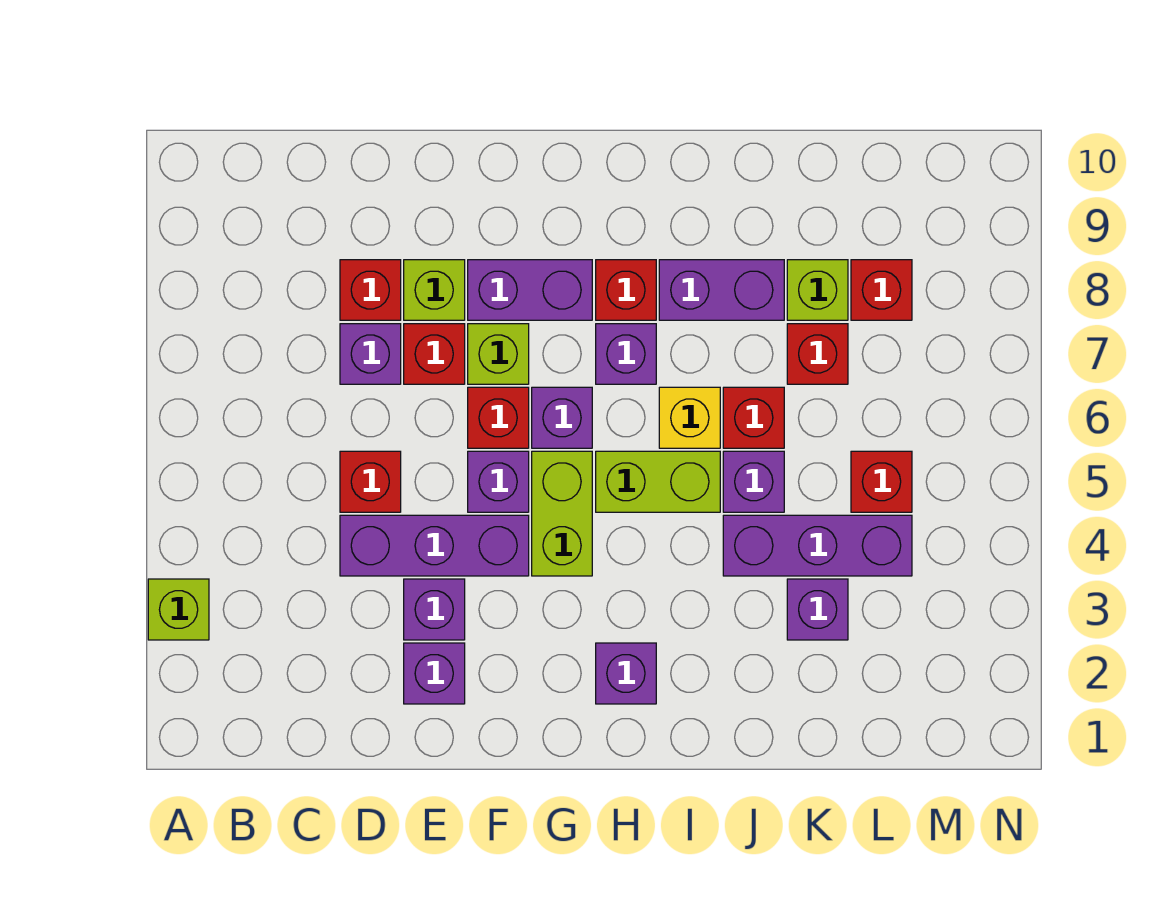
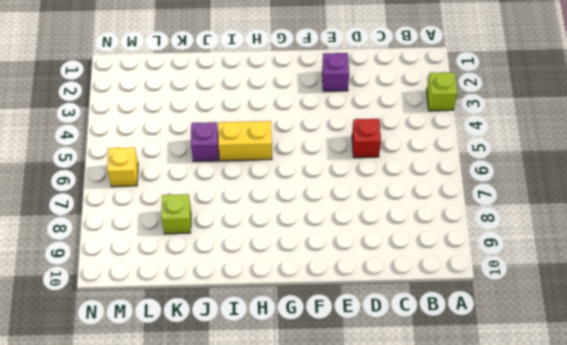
yellow 1x2 brick [218,121,272,161] -> lime 1x2 brick [596,451,720,512]
yellow 1x1 brick [107,147,138,187] -> yellow 1x1 brick moved to [659,387,720,448]
none -> purple 1x3 brick [340,515,529,576]
none -> purple 1x1 brick [340,324,401,384]
none -> red 1x1 brick [340,260,401,320]

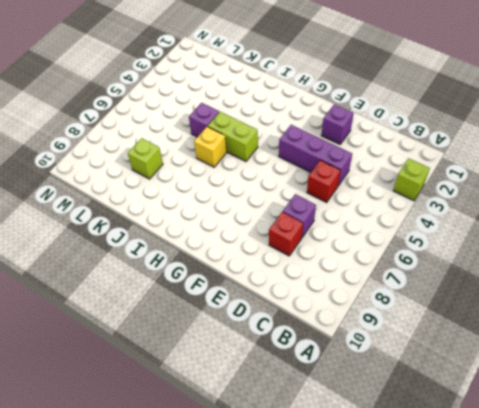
none -> purple 1x1 brick [404,579,465,640]
none -> red 1x1 brick [404,324,465,384]
none -> lime 1x1 brick [404,260,465,320]

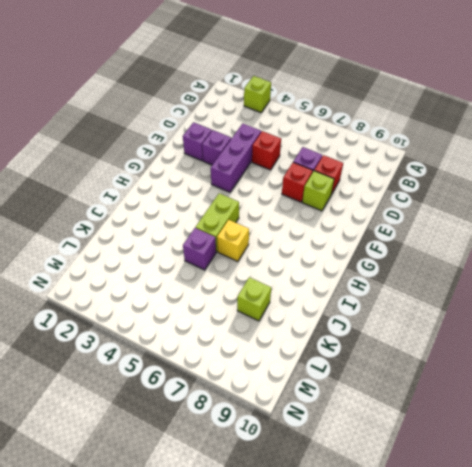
none -> purple 1x1 brick [468,451,529,512]
none -> red 1x1 brick [468,387,529,448]
none -> lime 1x1 brick [468,324,529,384]

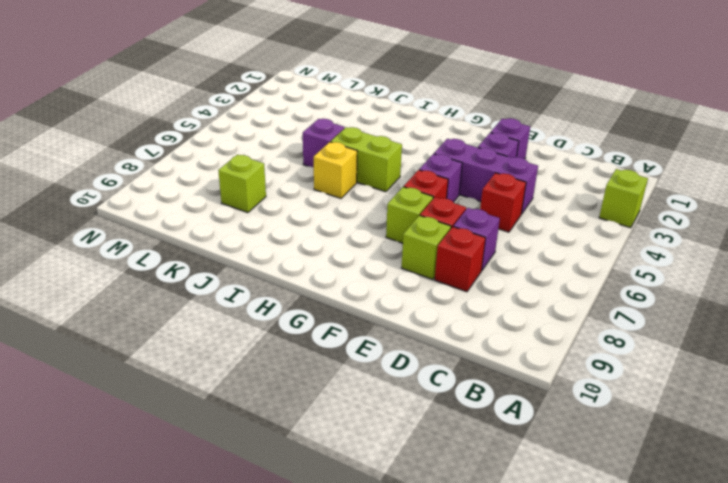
none -> purple 1x2 brick [468,260,592,320]
none -> lime 1x2 brick [532,451,592,576]
none -> purple 1x1 brick [532,387,592,448]

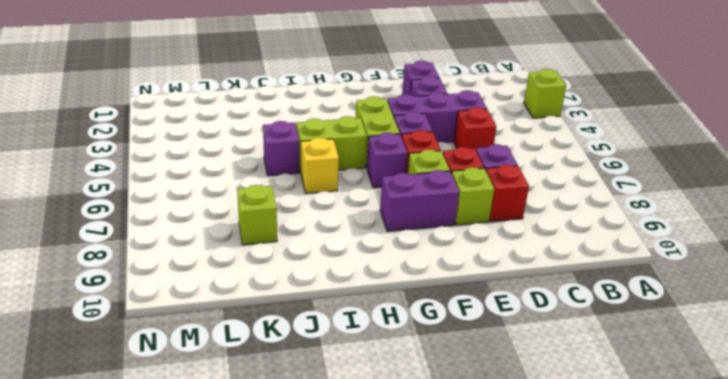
none -> purple 1x1 brick [596,643,656,704]
none -> purple 1x1 brick [596,324,656,384]
none -> red 1x1 brick [596,260,656,320]

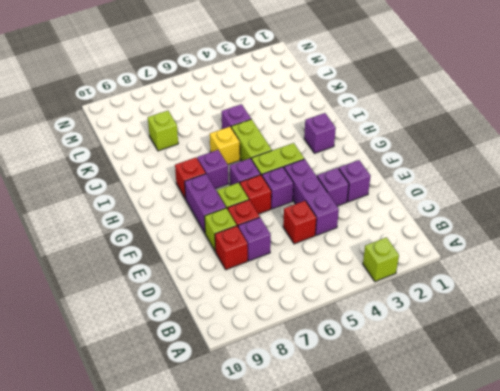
none -> purple 1x2 brick [659,260,784,320]
none -> purple 1x3 brick [723,515,912,576]
none -> red 1x1 brick [723,387,784,448]

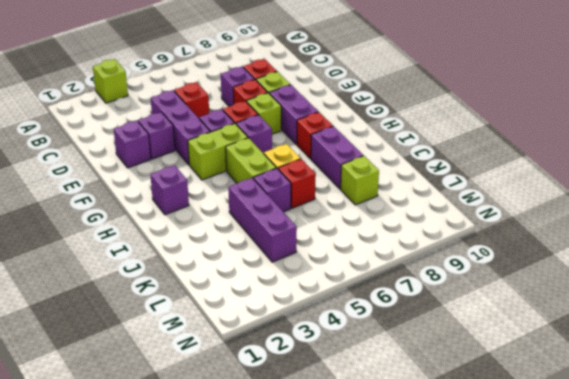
none -> purple 1x1 brick [596,324,656,384]
none -> purple 1x1 brick [787,579,848,640]
none -> red 1x1 brick [787,324,848,384]

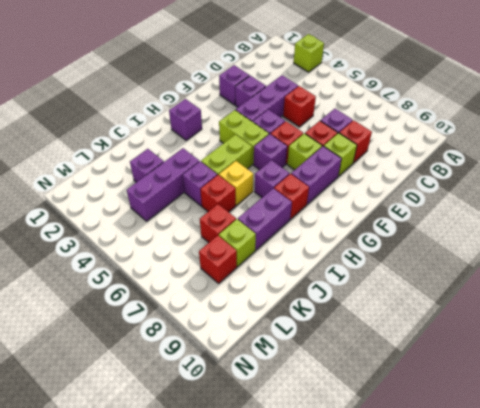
none -> red 1x1 brick [851,451,912,512]

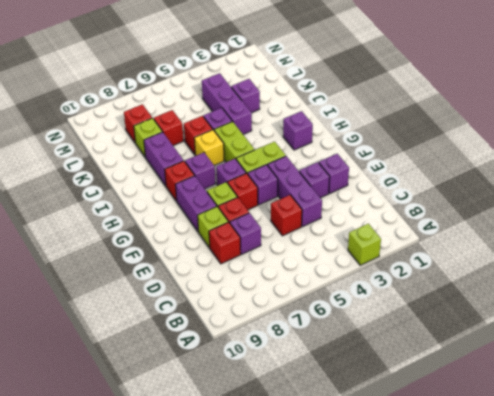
none -> red 1x1 brick [851,451,912,512]

